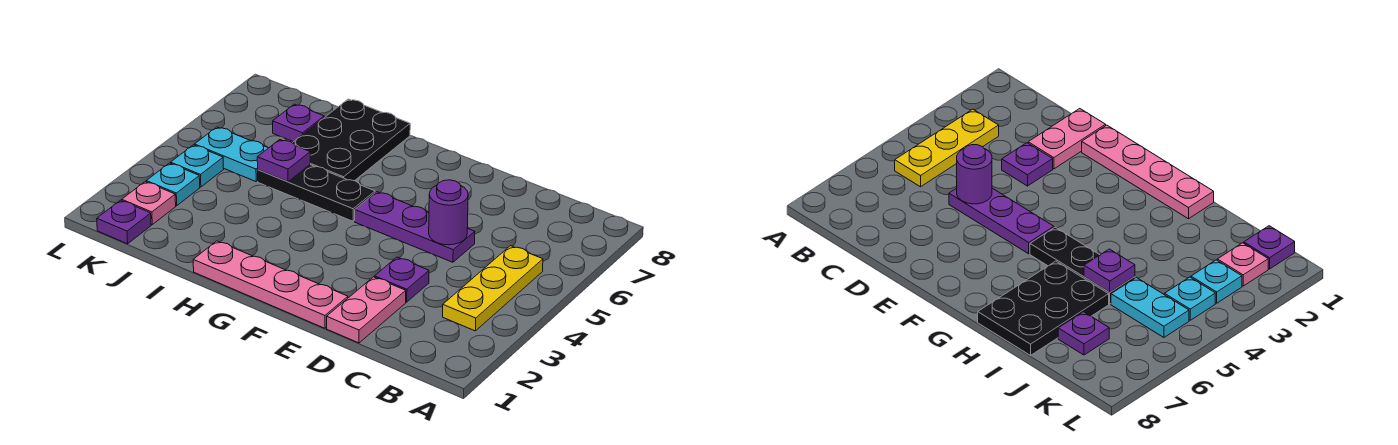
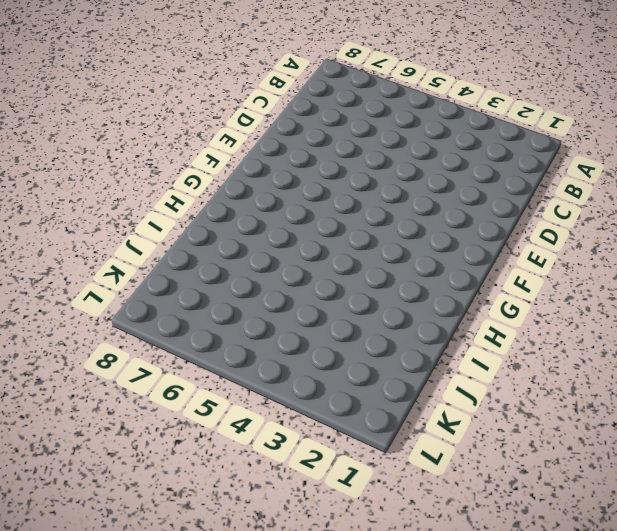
none -> yellow 1x3 plate [443,246,543,331]
none -> pink 1x2 plate [327,277,406,343]
none -> purple 1x1 plate [375,257,429,302]

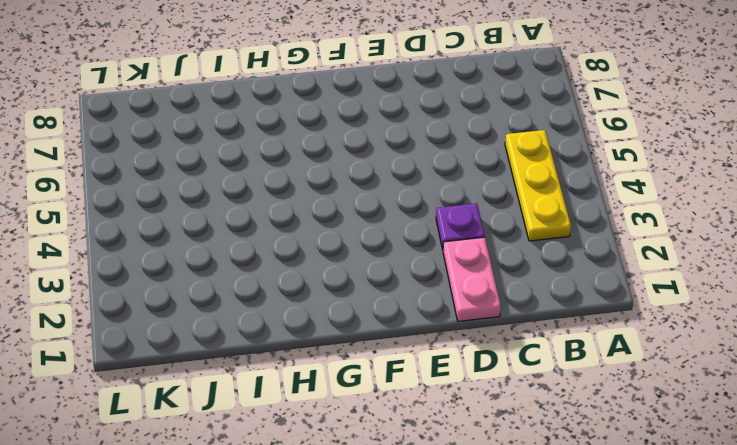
none -> purple 1x3 plate [355,192,475,262]
none -> pink 1x4 plate [193,241,348,328]
none -> black 1x3 plate [258,165,375,221]

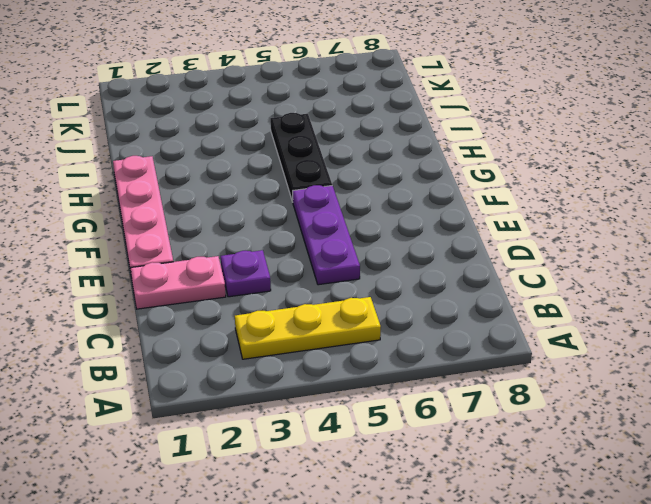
none -> black 2x3 plate [293,99,410,181]
none -> cyan 1x2 plate [194,127,268,181]
none -> purple 1x1 plate [273,104,324,142]

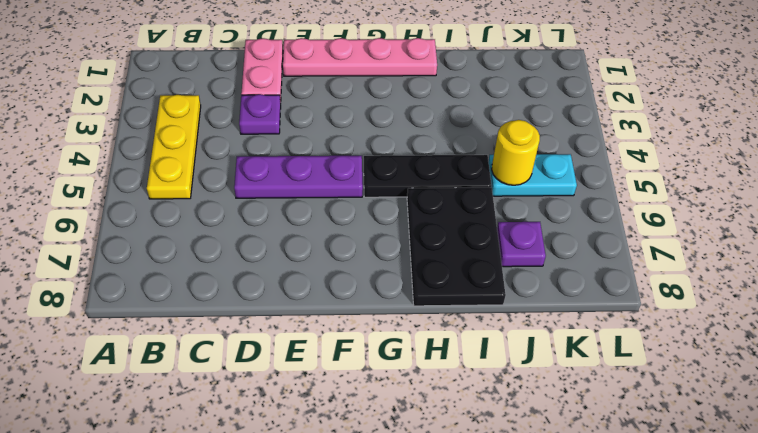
yellow 1x1 round brick [492,120,540,185] -> none
none -> purple 1x1 plate [97,200,151,244]
none -> pink 1x1 plate [122,182,176,224]
none -> cyan 1x1 plate [146,163,200,206]

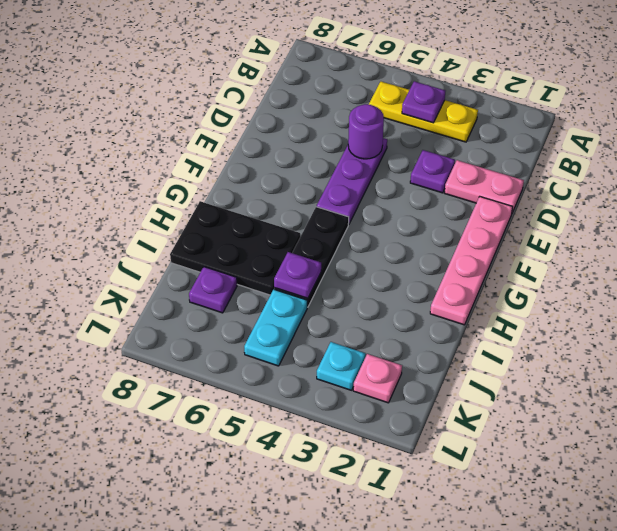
purple 1x1 plate [402,81,445,123] -> purple 1x1 plate moved to [97,200,151,244]
none -> cyan 1x1 plate [171,145,224,187]

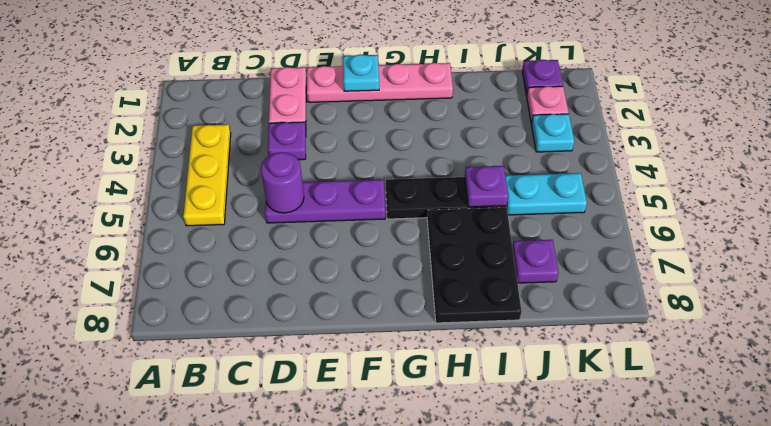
cyan 1x1 plate [343,54,379,91] -> cyan 1x1 plate moved to [171,145,224,187]

